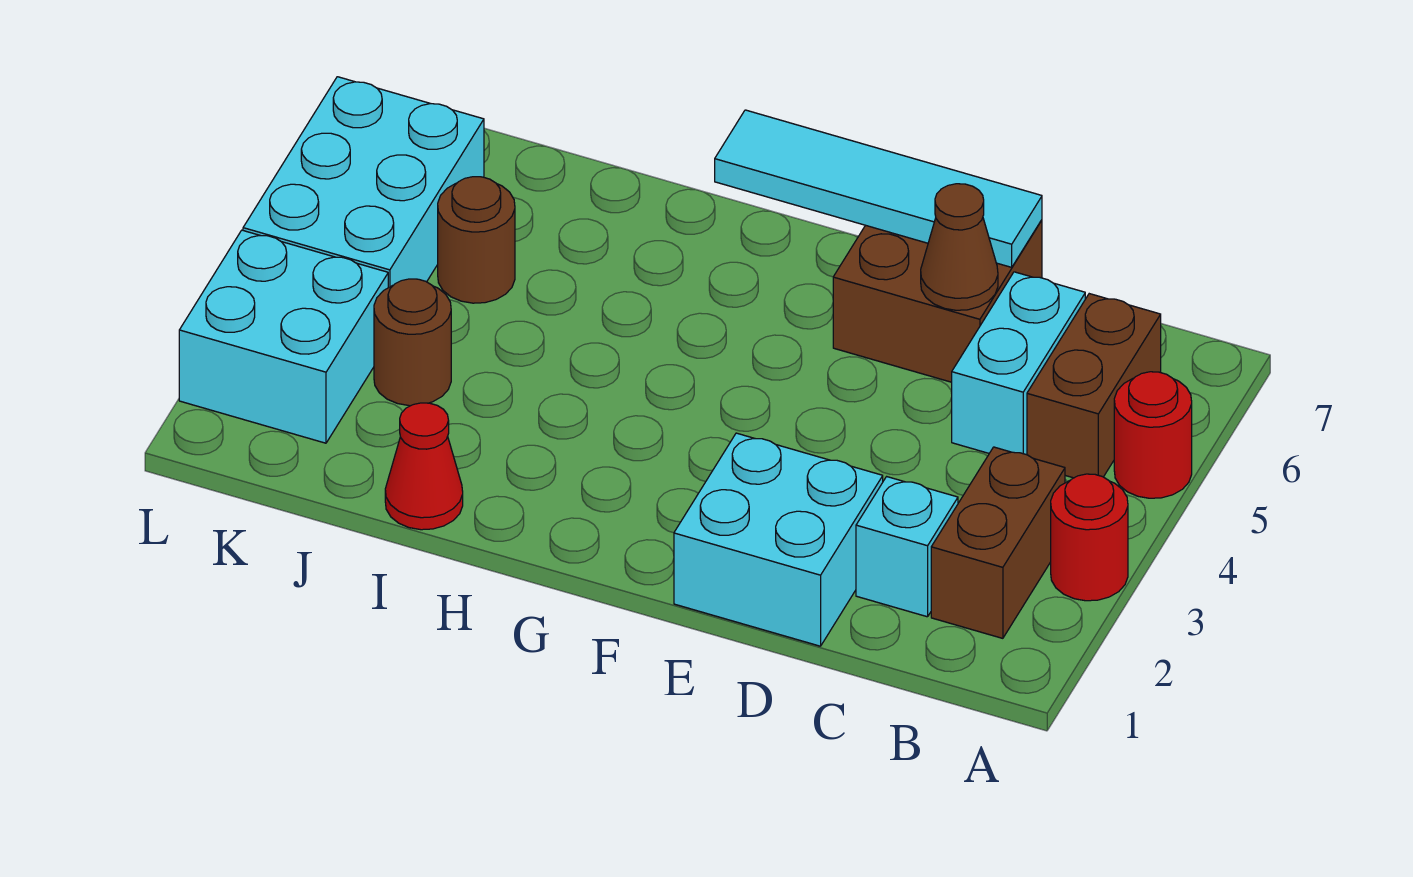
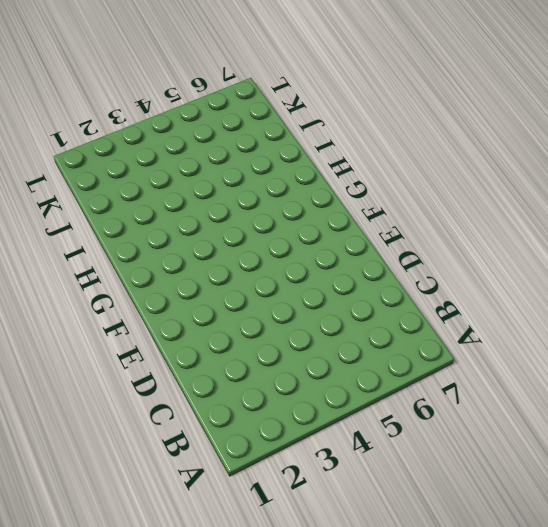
none -> red 1x1 round brick [1051,474,1128,601]
none -> red 1x1 round brick [1114,372,1192,498]
none -> brown 1x2 brick [931,447,1065,638]

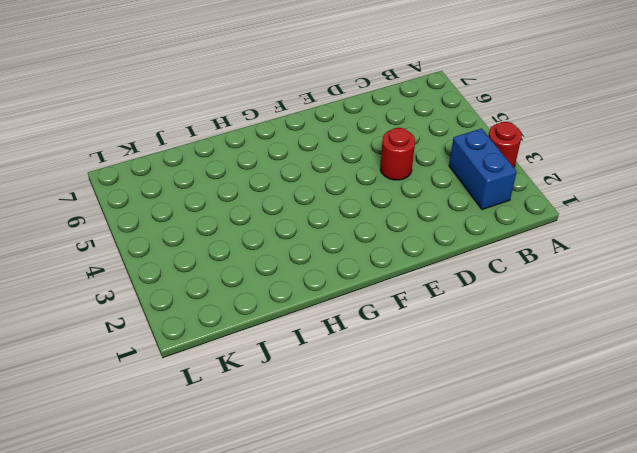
blue 1x2 brick [449,128,517,210] -> brown 1x2 brick [931,447,1065,638]
red 1x1 round brick [380,128,415,180] -> red 1x1 round brick moved to [1114,372,1192,498]
none -> brown 1x2 brick [1027,294,1161,478]
none -> cyan 1x1 brick [856,477,958,617]
none -> cyan 1x2 brick [952,272,1085,455]

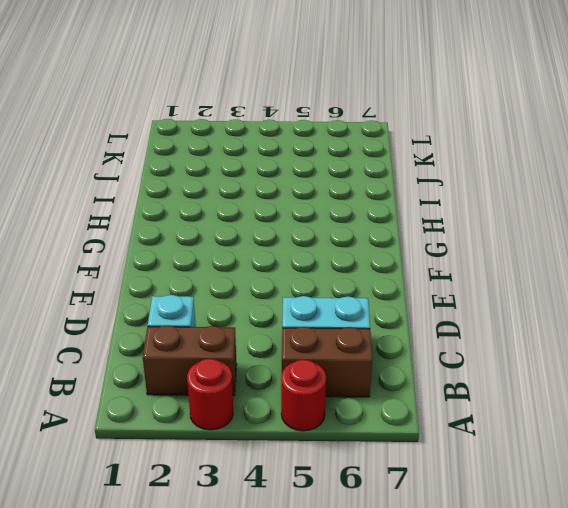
none -> cyan 2x2 brick [674,433,883,646]
none -> brown 2x2 brick [833,220,1042,382]
none -> red 1x1 cone [385,403,463,530]

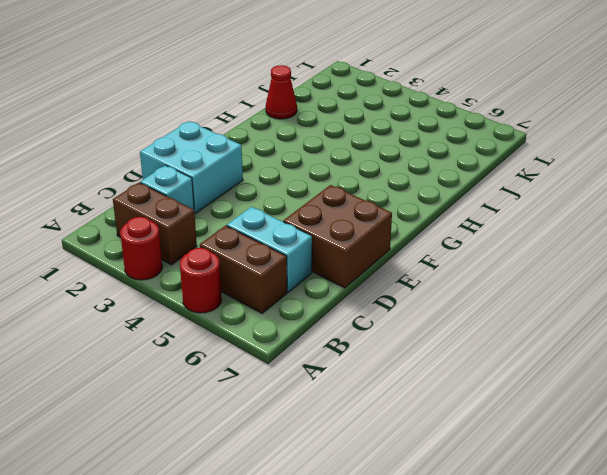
none -> brown 1x1 round brick [374,279,451,406]
none -> brown 1x1 round brick [438,177,515,303]
none -> cyan 2x2 brick [179,230,388,443]

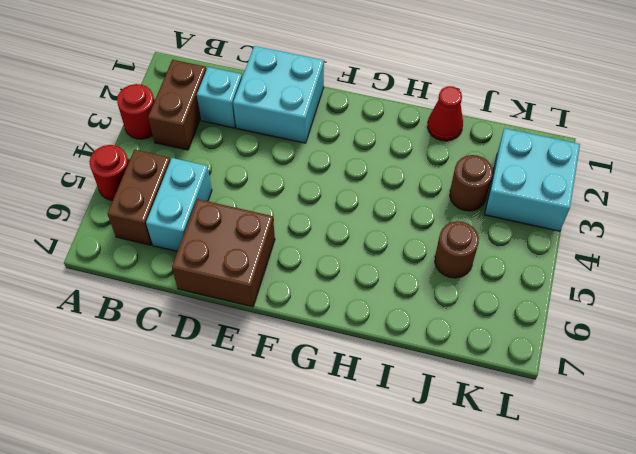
none -> cyan 2x3 brick [243,77,484,288]
none -> brown 1x1 cone [921,184,998,310]
none -> cyan 1x4 tile [715,110,1042,267]

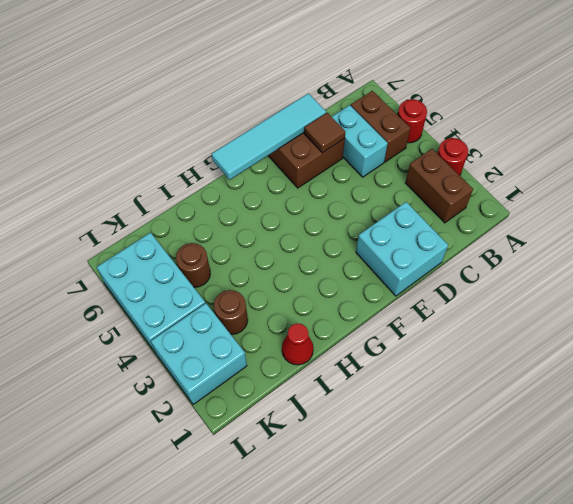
brown 1x1 tile [304,113,345,153] -> brown 1x1 cone [921,184,998,310]
none -> cyan 1x1 brick [856,477,958,617]

